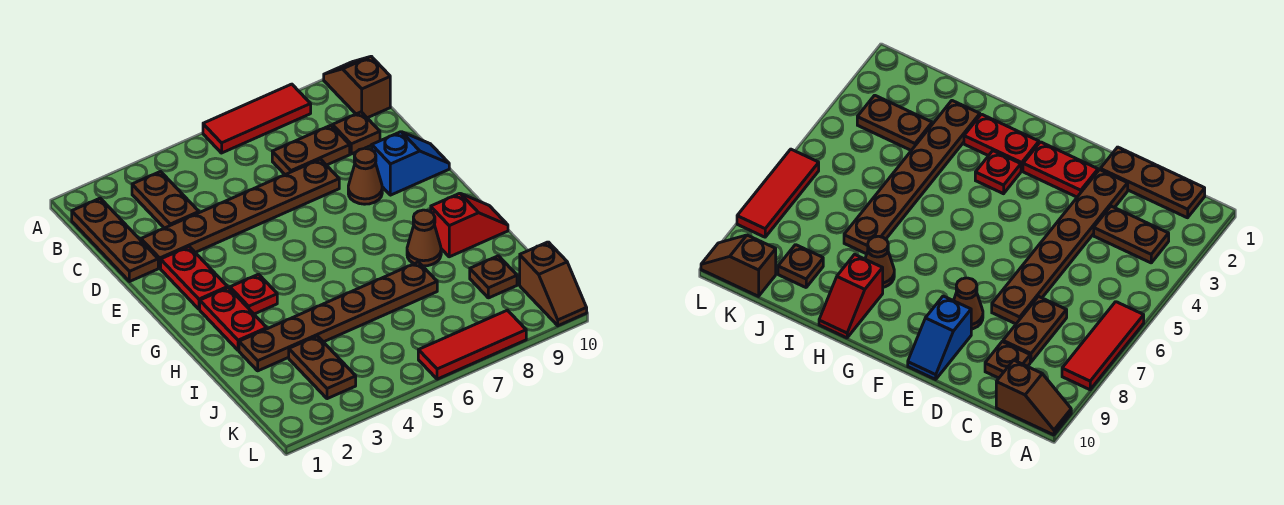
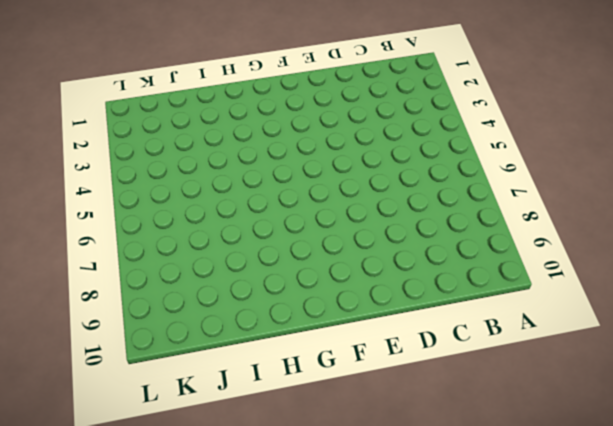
none -> red 1x3 tile [203,84,311,153]
none -> brown 1x2 slope [324,56,390,118]
none -> brown 1x3 plate [72,198,158,282]

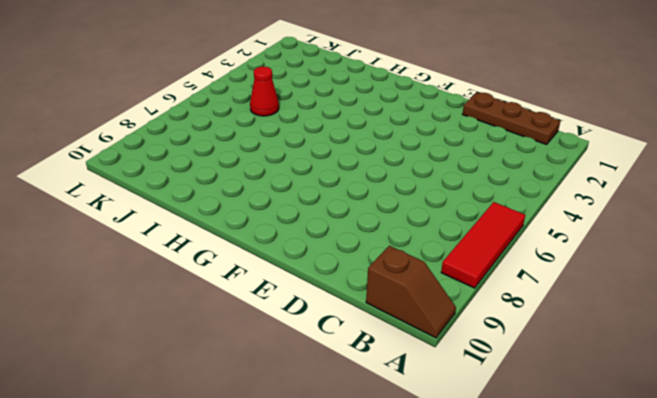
red 1x1 cone [250,67,279,116] -> none
none -> brown 1x2 plate [132,172,199,228]
none -> brown 1x2 plate [272,125,350,175]
none -> brown 1x1 plate [333,112,380,154]

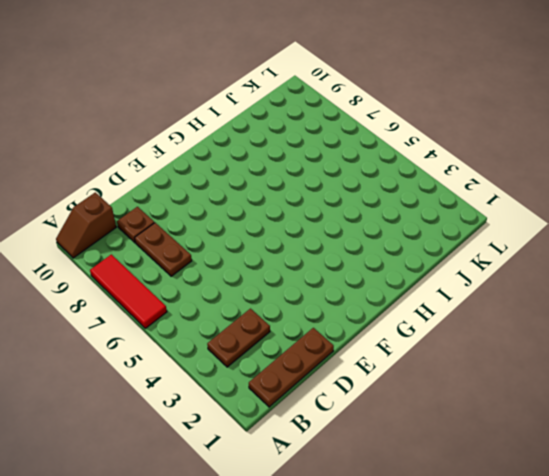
none -> brown 1x6 plate [141,159,339,268]
none -> red 1x2 plate [161,247,228,309]
none -> brown 1x1 cone [348,148,382,204]

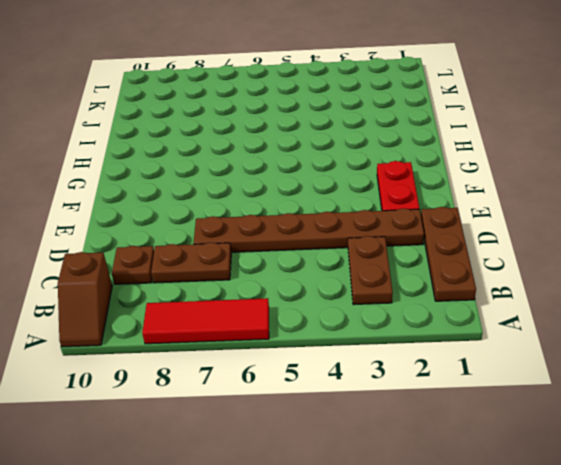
none -> brown 1x1 cone [348,148,382,204]
none -> blue 1x2 slope [372,132,449,195]
none -> red 1x2 plate [200,288,267,350]

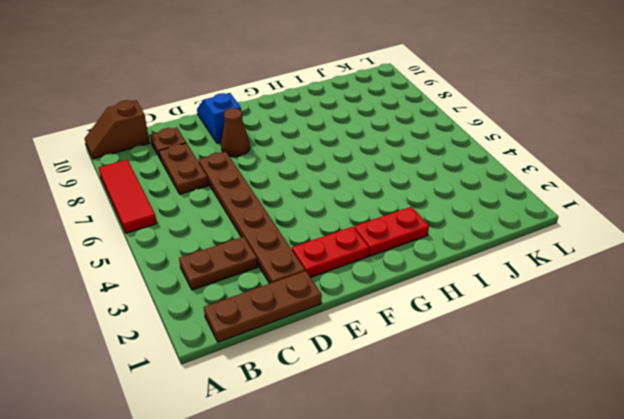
none -> red 1x1 plate [230,274,277,314]
none -> brown 1x1 cone [407,210,441,266]
none -> red 1x2 slope [431,193,508,257]

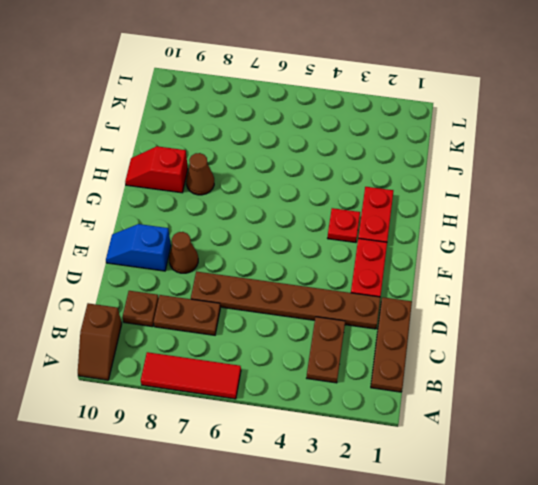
none -> brown 1x6 plate [239,262,437,371]
none -> brown 1x2 plate [289,336,356,399]
none -> brown 1x1 plate [470,256,517,298]

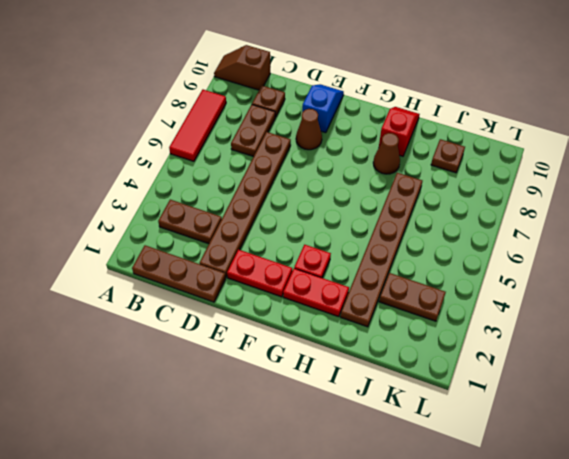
none -> brown 1x2 slope [520,242,587,326]
none -> red 1x3 tile [418,310,526,379]

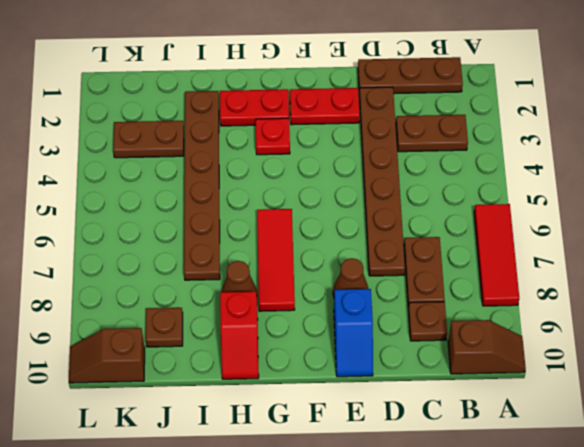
red 1x3 tile [257,209,295,311] -> red 1x3 tile moved to [418,310,526,379]

